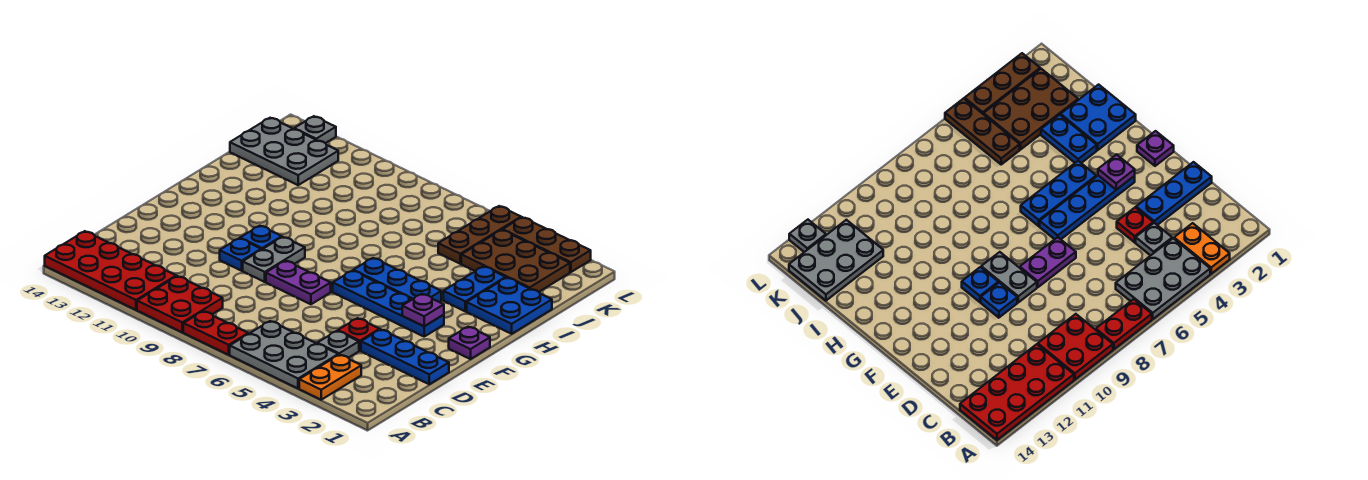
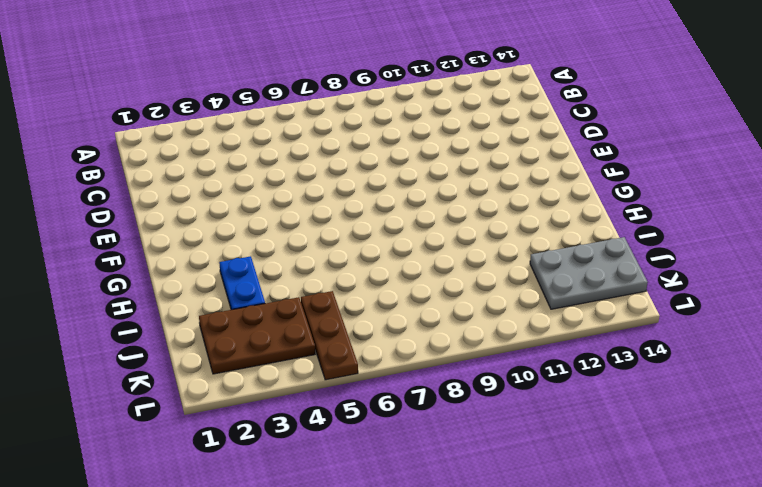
none -> orange 1x2 plate [299,355,361,400]
none -> grey 2x3 plate [230,321,338,388]
none -> red 1x2 plate [183,311,248,355]

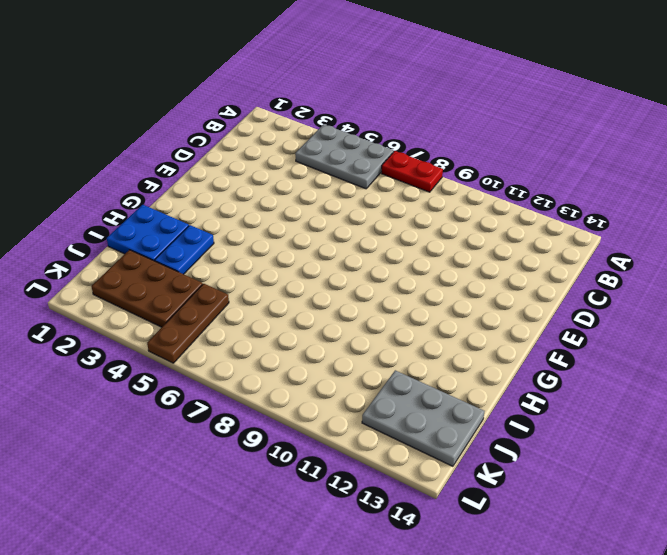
none -> orange 1x2 plate [299,355,361,400]
none -> red 2x2 plate [137,276,223,332]
none -> red 2x4 plate [45,231,176,310]

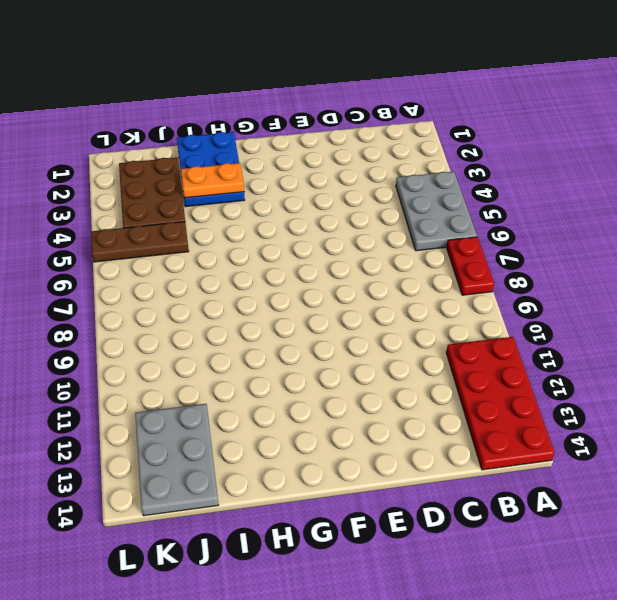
orange 1x2 plate [181,163,244,198] -> orange 1x2 plate moved to [299,355,361,400]
none -> red 2x2 plate [137,276,223,332]
none -> grey 1x1 plate [317,331,359,358]
none -> blue 1x3 plate [361,329,449,384]

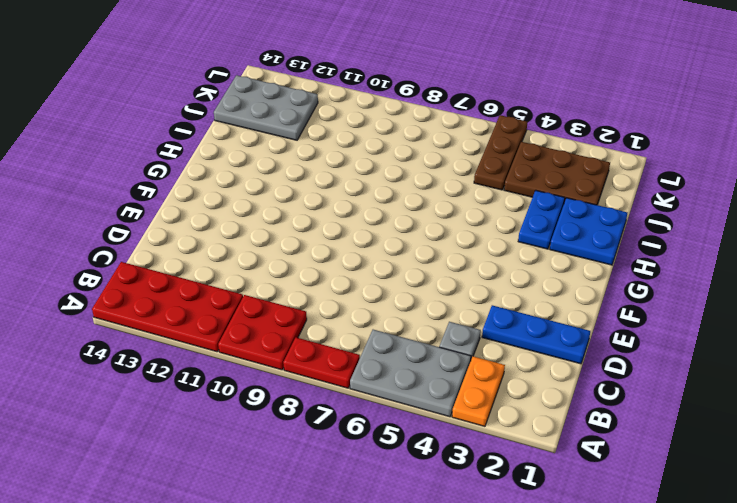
none -> red 1x1 plate [338,318,380,351]
none -> purple 1x2 plate [266,261,331,304]
none -> grey 1x2 plate [243,237,305,282]

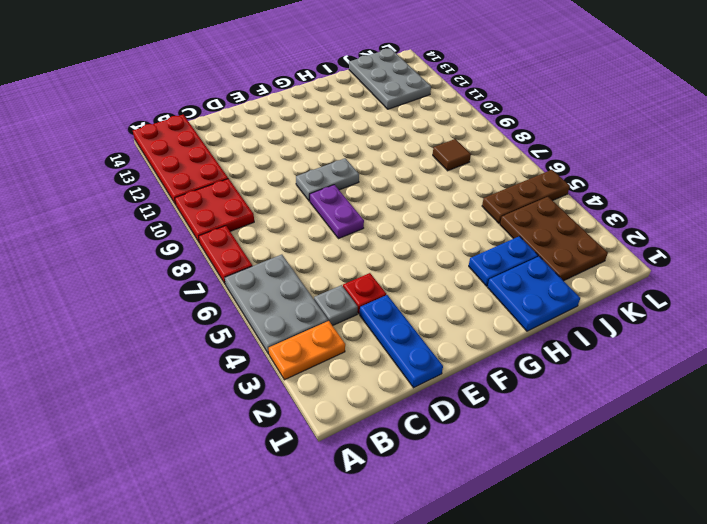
brown 1x1 tile [433,139,471,171] -> none
none -> blue 1x1 plate [220,238,261,271]
none -> purple 1x1 plate [449,327,490,359]
none -> blue 1x4 plate [333,271,444,336]

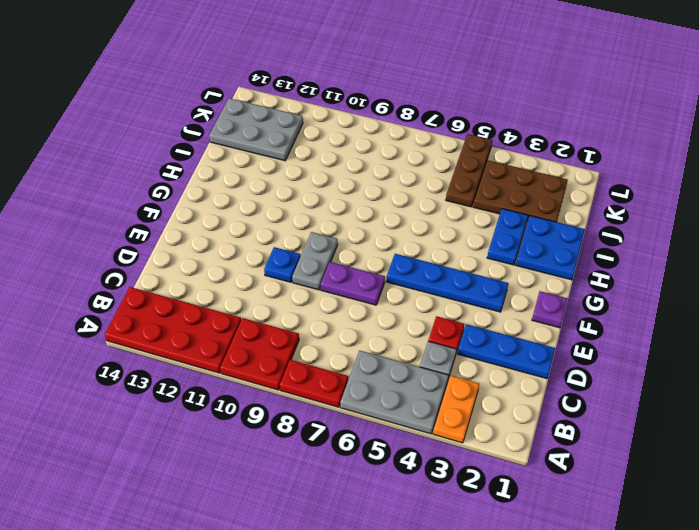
none -> blue 1x1 plate [240,226,282,250]
none -> blue 1x3 plate [353,258,441,302]
none -> brown 1x3 plate [503,217,591,272]

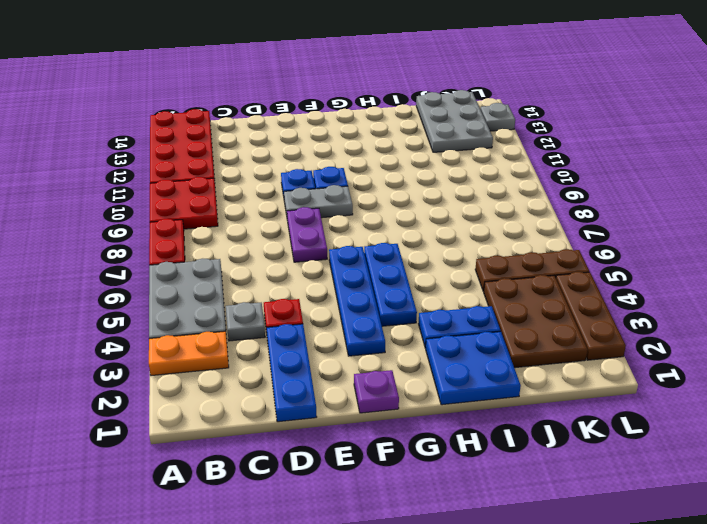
none -> purple 1x1 plate [402,294,444,326]

